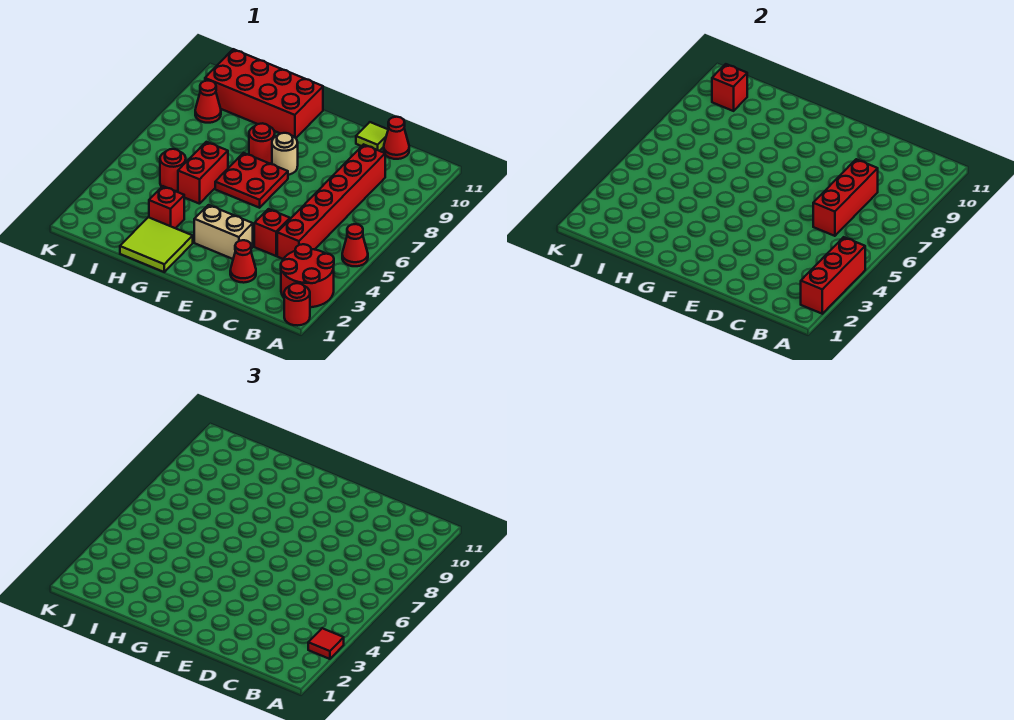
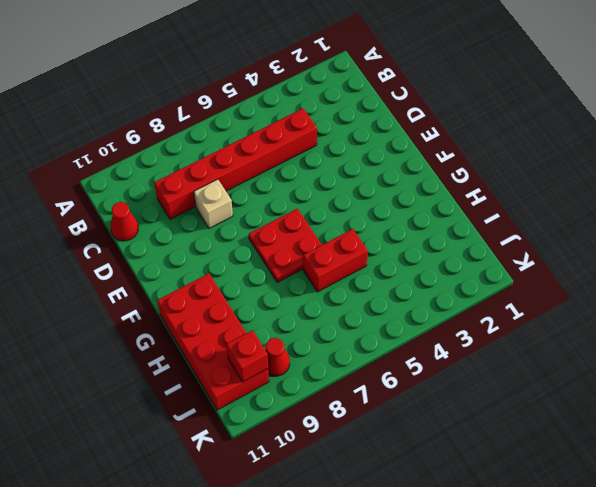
tan 1x1 brick [194,179,233,228] -> none
none -> red 1x1 round brick [284,283,310,325]
none -> red 2x2 round brick [281,244,334,307]
none -> red 1x1 cone [342,224,368,266]

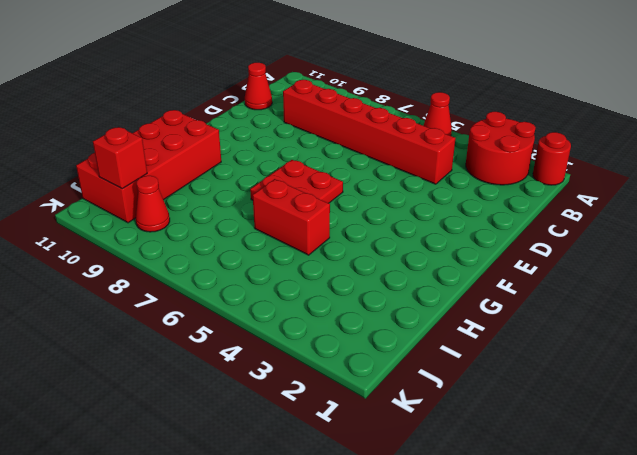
none -> red 1x1 cone [230,240,256,283]
none -> red 1x1 brick [254,209,290,256]
none -> lime 1x1 tile [356,122,388,151]

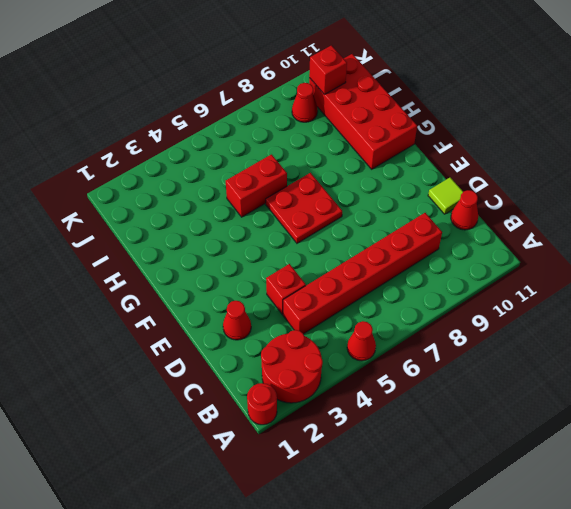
none -> tan 1x2 brick [194,205,253,259]
none -> tan 1x1 round brick [272,133,298,175]
none -> lime 2x2 tile [120,217,193,272]

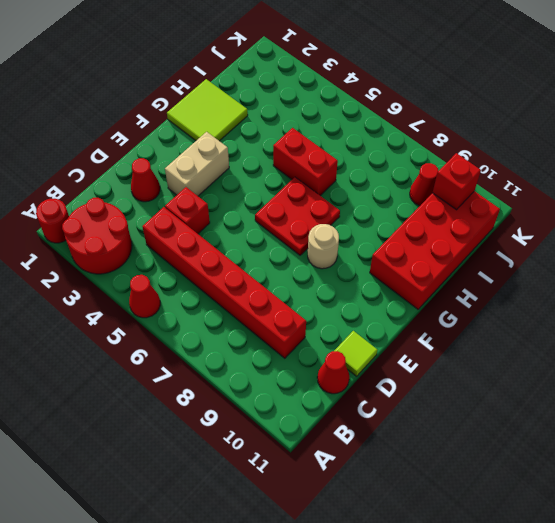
none -> red 1x1 round brick [249,123,275,164]
none -> red 1x1 brick [149,186,184,228]
none -> red 1x1 round brick [160,149,186,191]

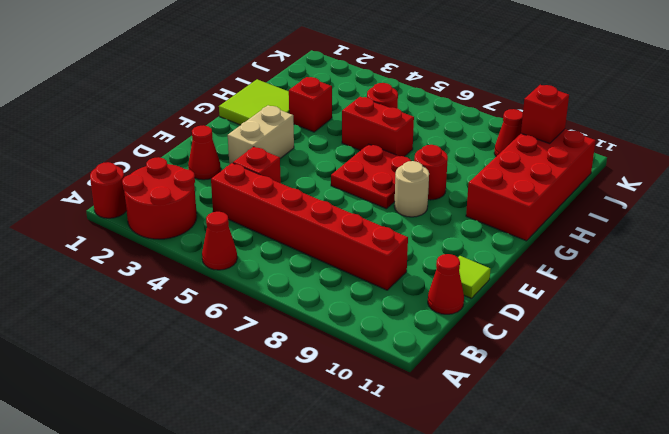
none -> red 1x3 brick [801,237,865,314]
none -> red 1x3 brick [813,159,878,236]
none -> red 1x1 tile [308,628,344,659]

